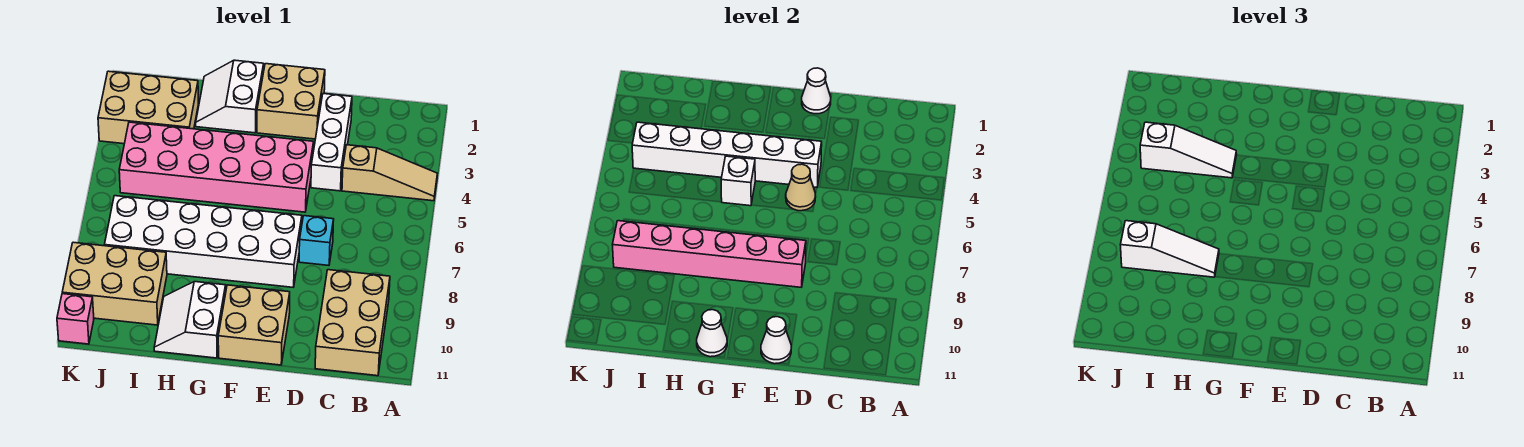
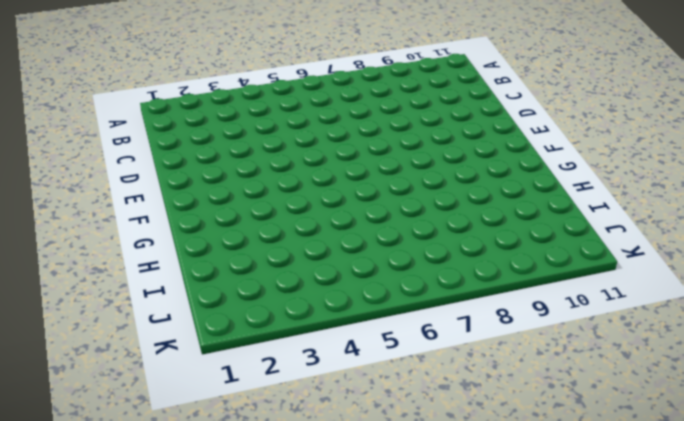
none -> tan 1x3 slope [342,145,437,201]
none -> tan 2x3 brick [315,270,390,376]
none -> white 1x3 brick [311,94,352,191]

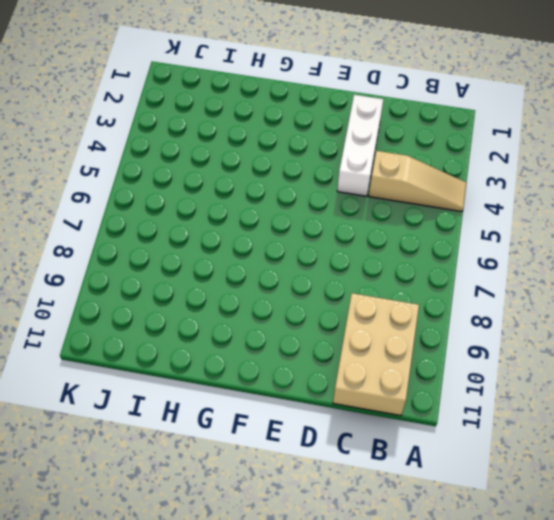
none -> cyan 1x1 brick [299,216,334,265]
none -> tan 2x2 brick [257,64,325,139]
none -> pink 2x6 brick [119,122,314,212]

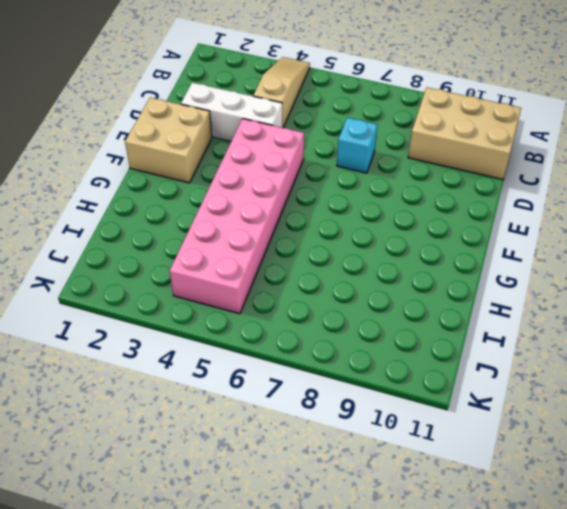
none -> white 2x6 brick [105,196,302,287]
none -> tan 2x2 brick [218,285,290,365]
none -> white 2x2 slope [196,60,264,133]

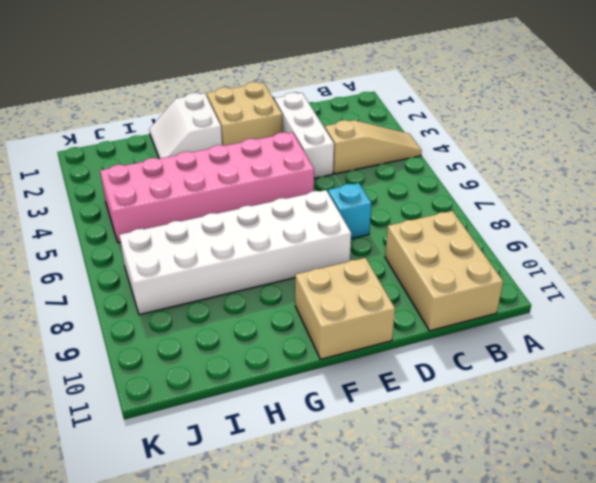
none -> white 2x2 slope [154,282,226,358]
none -> tan 2x3 brick [98,71,198,144]
none -> tan 2x3 brick [62,242,167,325]

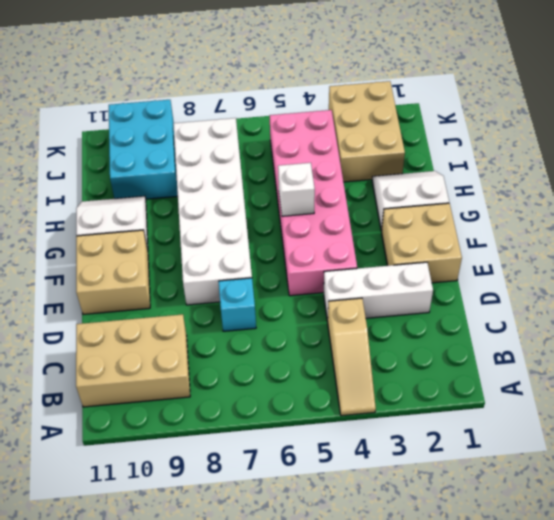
cyan 2x3 brick [109,100,178,199] -> tan 2x3 brick [62,242,167,325]
none -> pink 1x1 brick [57,294,94,344]
none -> white 1x1 cone [802,68,831,114]
none -> white 1x6 brick [632,122,822,187]

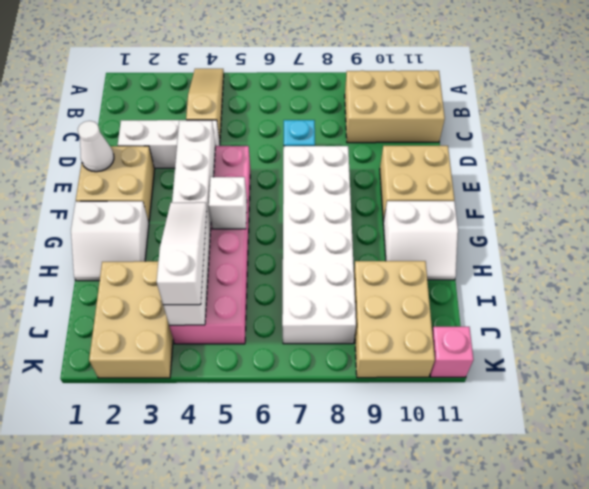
none -> tan 1x1 cone [786,164,816,211]
none -> pink 1x6 brick [613,221,806,287]
none -> white 1x1 cone [761,317,791,364]

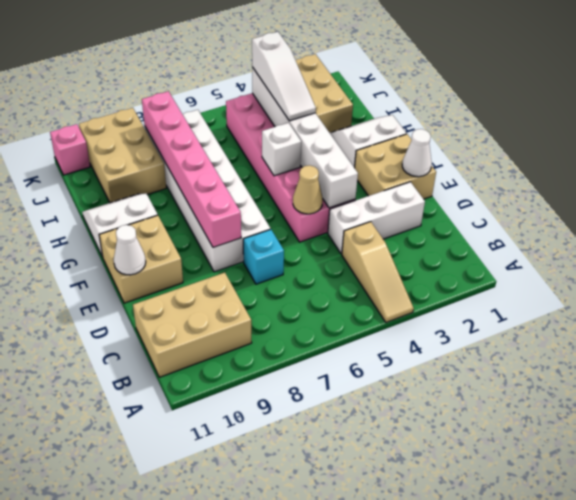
none -> white 1x1 cone [697,310,727,357]
none -> white 1x3 slope [1121,221,1219,277]

